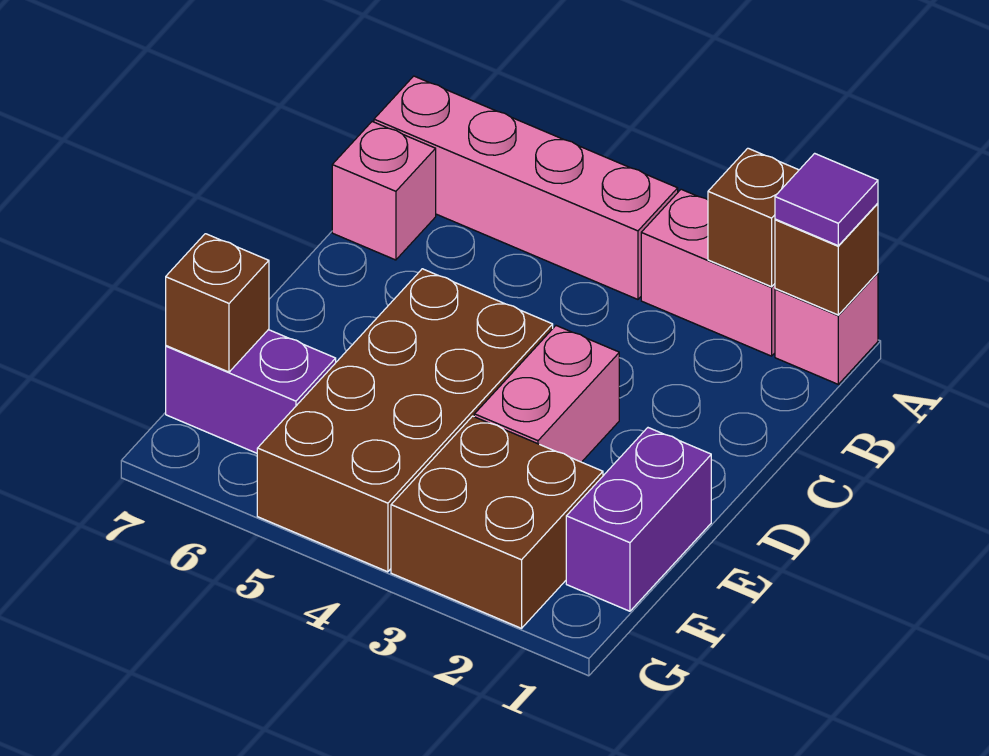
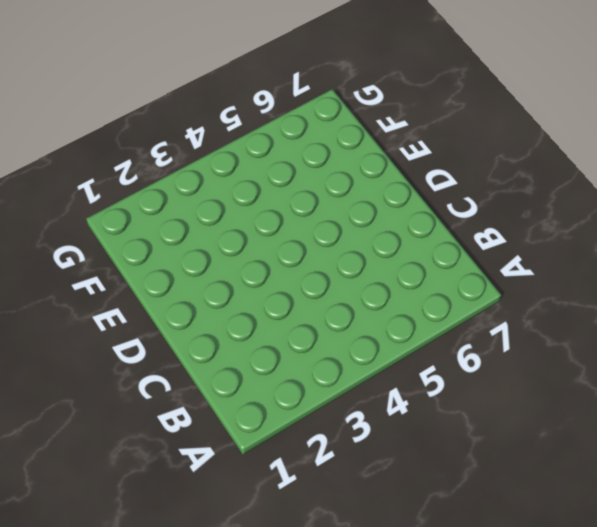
none -> pink 1x1 brick [775,273,878,384]
none -> pink 1x2 brick [641,189,775,356]
none -> pink 1x4 brick [374,76,678,299]

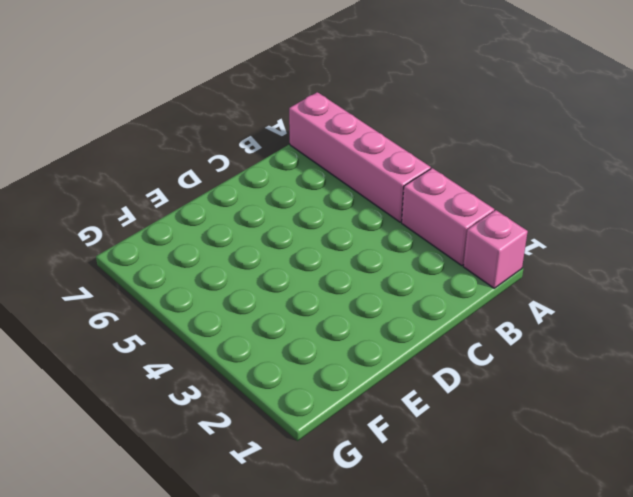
none -> pink 1x1 brick [332,122,436,260]
none -> pink 1x2 brick [474,326,619,462]
none -> brown 2x4 brick [257,269,553,572]

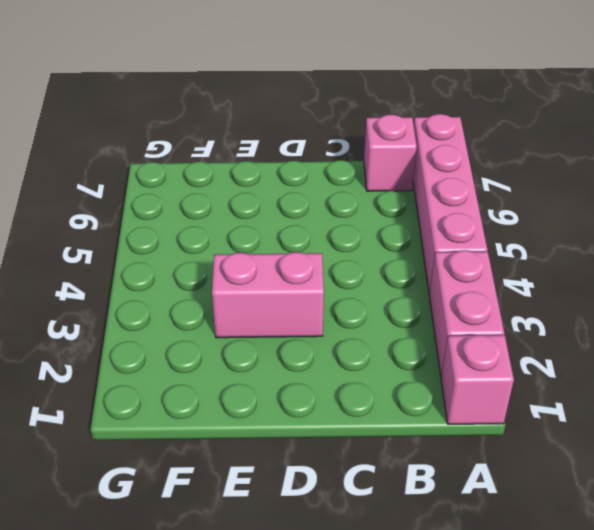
none -> brown 2x4 brick [257,269,553,572]
none -> purple 1x2 brick [566,428,711,611]
none -> brown 2x2 brick [391,416,603,628]

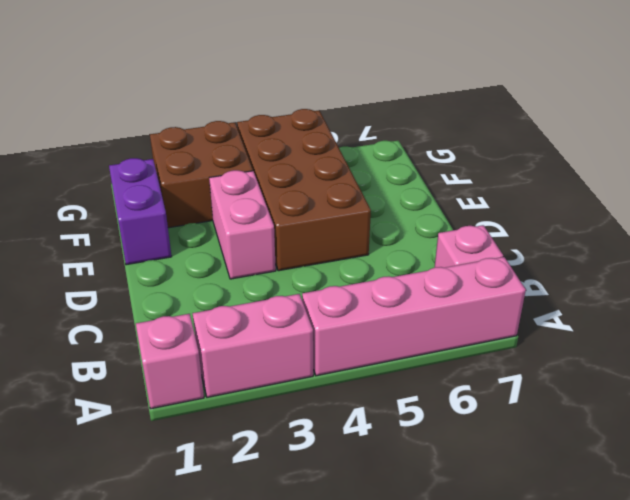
none -> purple 1x2 brick [166,330,336,453]
none -> brown 1x1 brick [775,203,878,315]
none -> brown 1x1 brick [708,148,799,287]

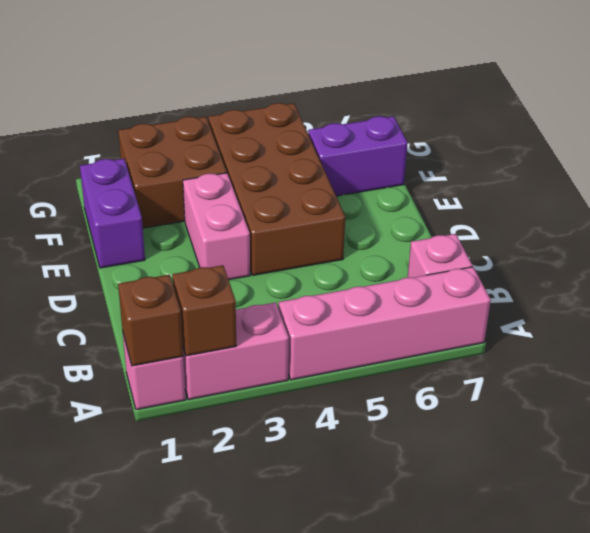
none -> brown 1x1 brick [166,234,269,372]
none -> purple 1x1 tile [775,153,878,246]

